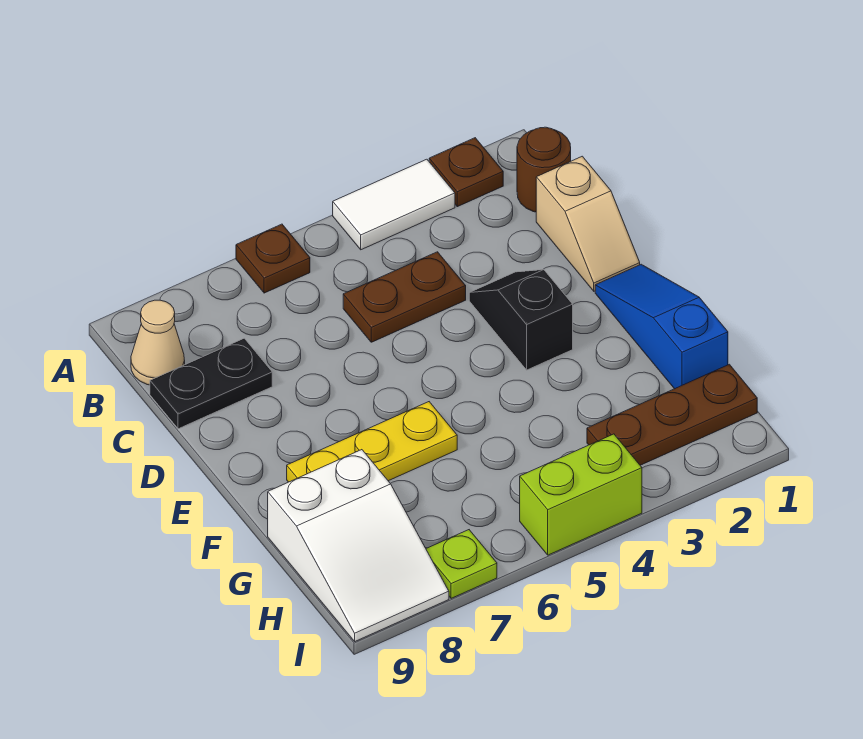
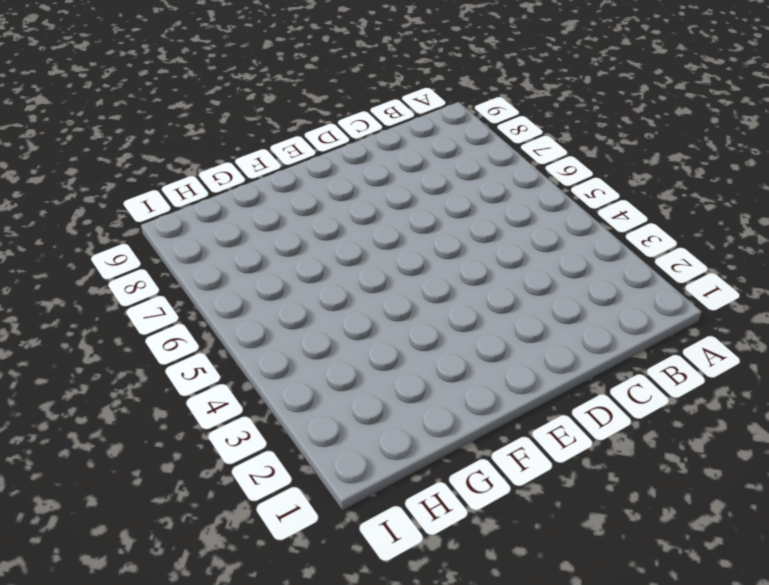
none -> brown 1x1 plate [429,138,503,207]
none -> white 1x2 tile [333,159,455,250]
none -> brown 1x1 plate [236,224,310,293]

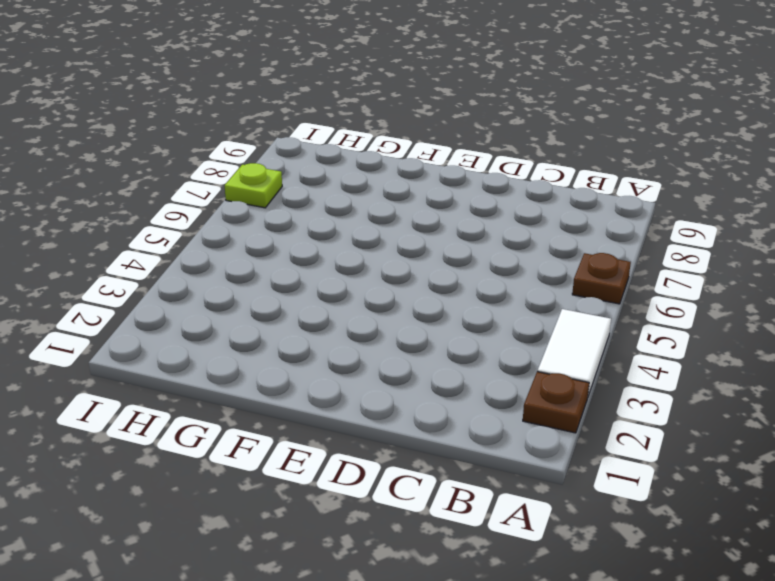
none -> brown 1x1 round brick [517,127,571,212]
none -> tan 1x1 cone [131,300,185,385]
none -> tan 1x2 slope [536,156,640,291]

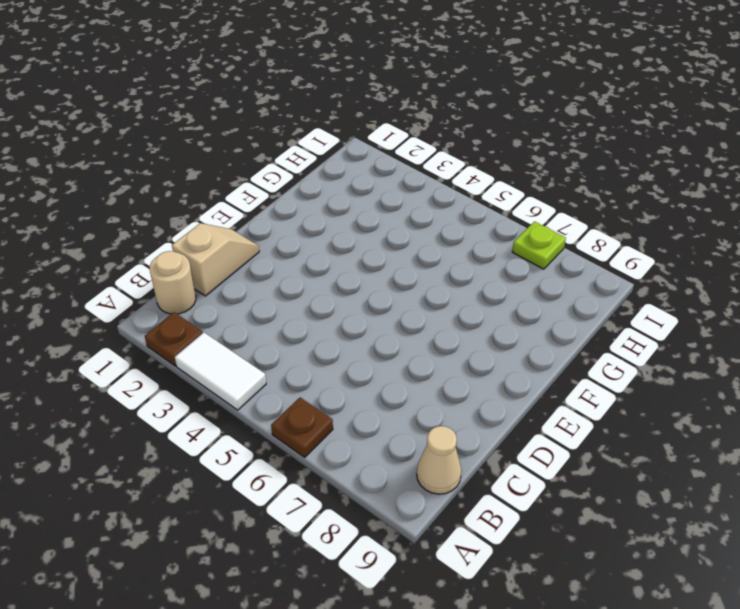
tan 1x1 round brick [150,251,196,314] -> brown 1x1 round brick [517,127,571,212]
none -> brown 1x2 plate [343,252,466,342]
none -> black 1x2 plate [150,338,272,429]
none -> black 1x2 slope [469,270,573,370]

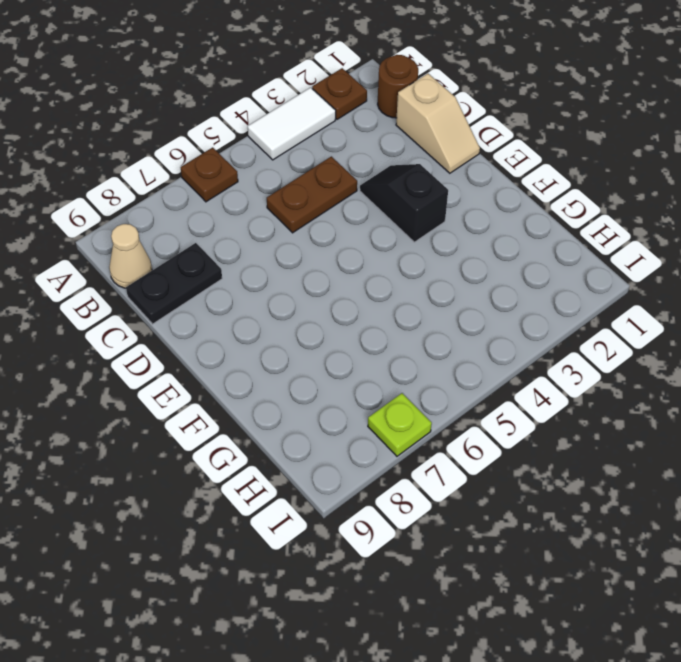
none -> blue 1x3 slope [595,264,728,389]
none -> yellow 1x3 plate [287,402,457,482]
none -> white 2x3 slope [268,450,449,641]

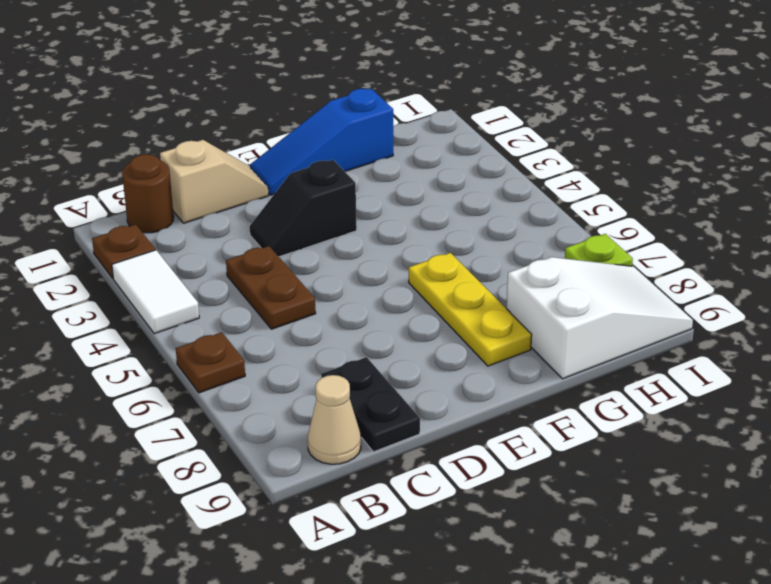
none -> brown 1x3 plate [587,364,757,465]
none -> lime 1x2 brick [520,434,642,555]

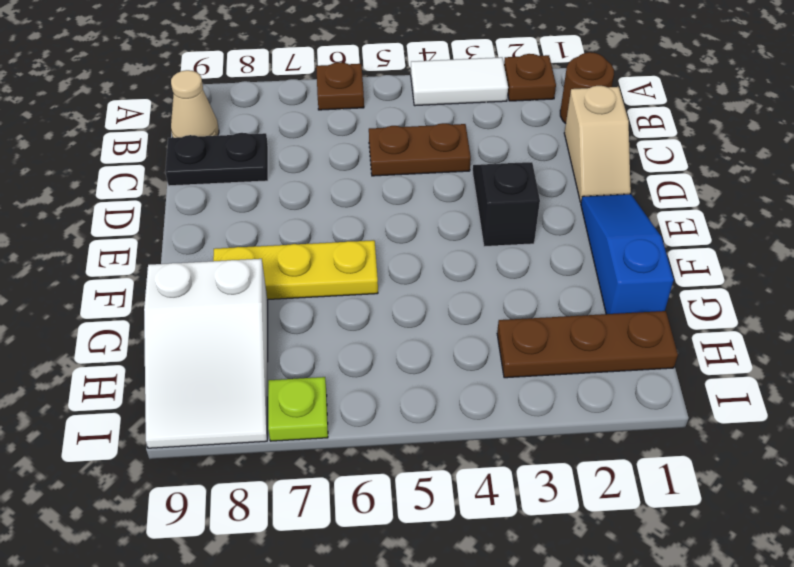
none -> lime 1x2 brick [520,434,642,555]

